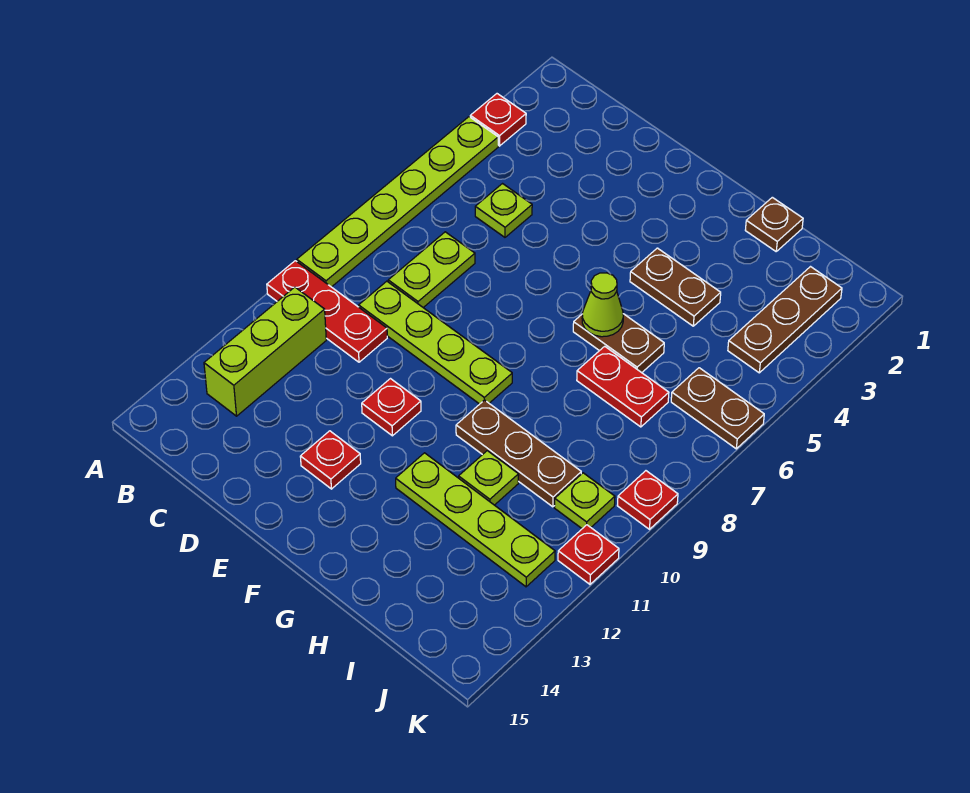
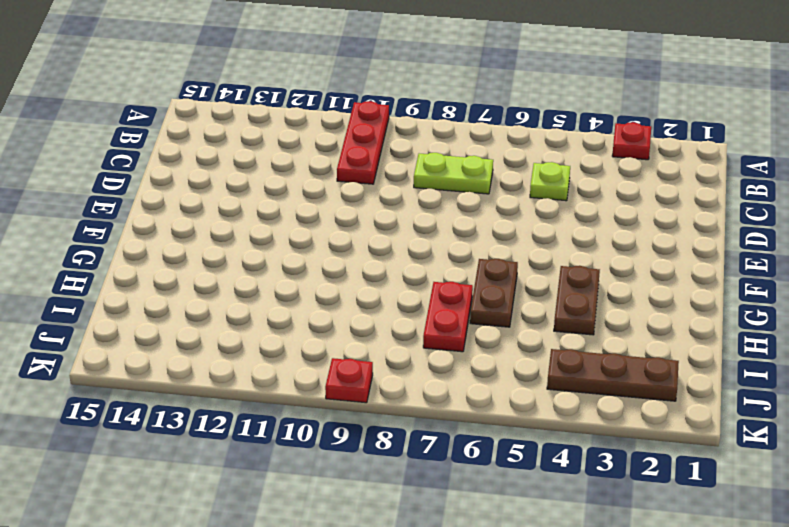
none -> lime 1x6 plate [297,117,498,287]
none -> lime 1x3 brick [204,287,326,416]
none -> lime 1x4 plate [359,281,512,404]

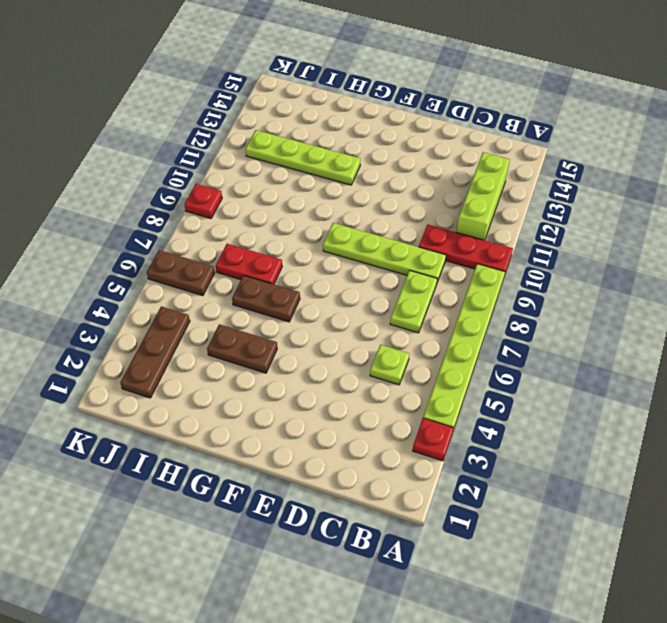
none -> red 1x1 plate [362,379,421,436]
none -> red 1x1 plate [300,431,361,489]
none -> brown 1x3 plate [456,400,581,507]

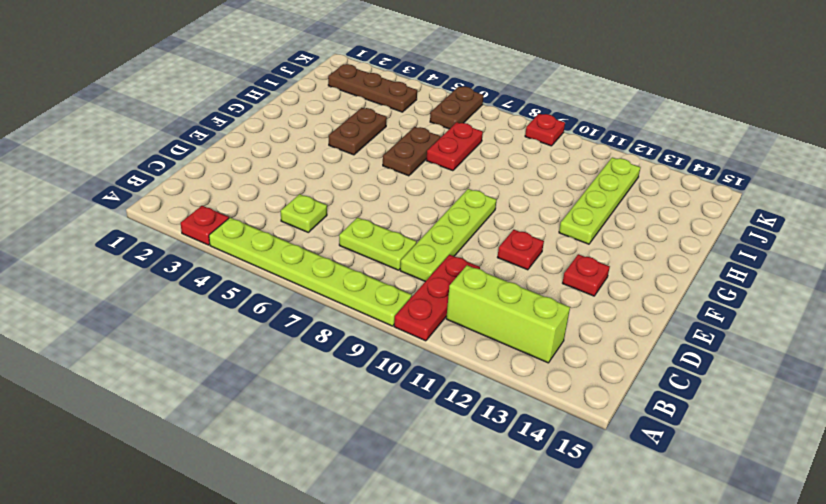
none -> brown 1x3 plate [456,400,581,507]
none -> brown 1x1 plate [745,197,803,251]
none -> lime 1x1 plate [459,451,519,505]

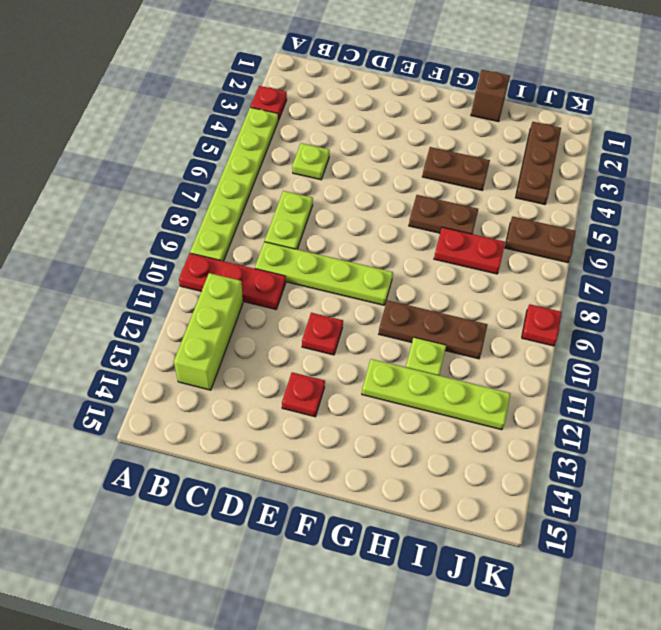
brown 1x1 brick [471,70,510,122] -> brown 1x1 plate [745,197,803,251]
none -> lime 1x1 plate [555,473,615,529]
none -> red 1x1 plate [558,525,619,584]
none -> lime 1x1 cone [582,273,623,337]

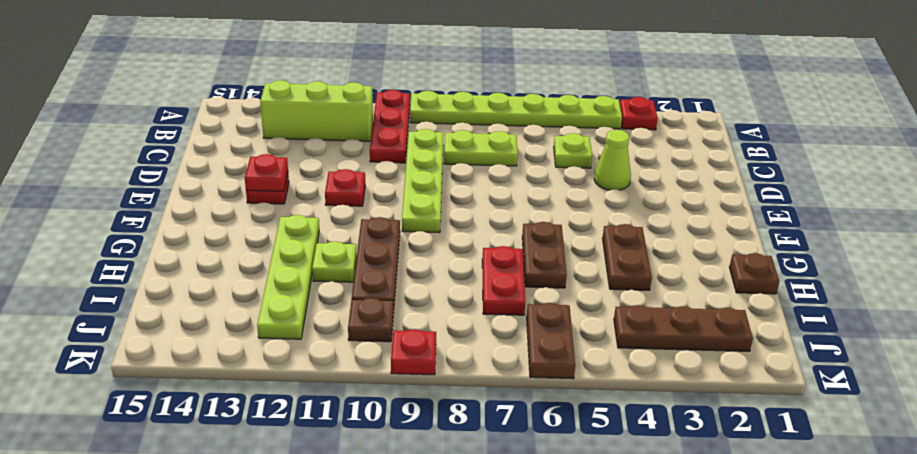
lime 1x1 cone [594,130,631,190] -> lime 1x1 cone moved to [582,273,623,337]
red 1x1 plate [245,154,288,191] -> red 1x1 plate moved to [558,525,619,584]
brown 1x1 plate [348,298,394,342] -> lime 1x1 plate [555,473,615,529]

